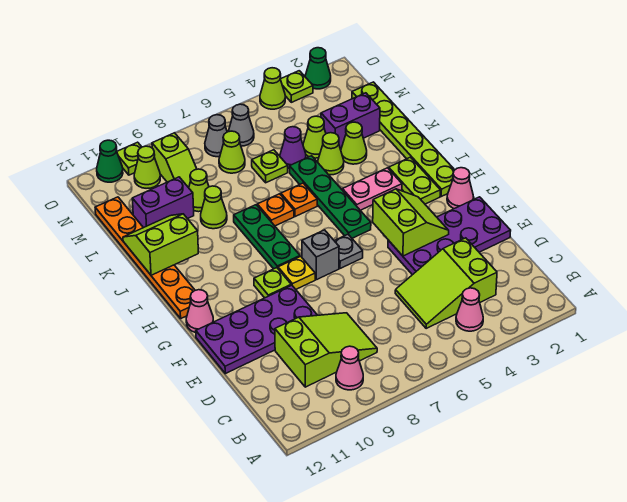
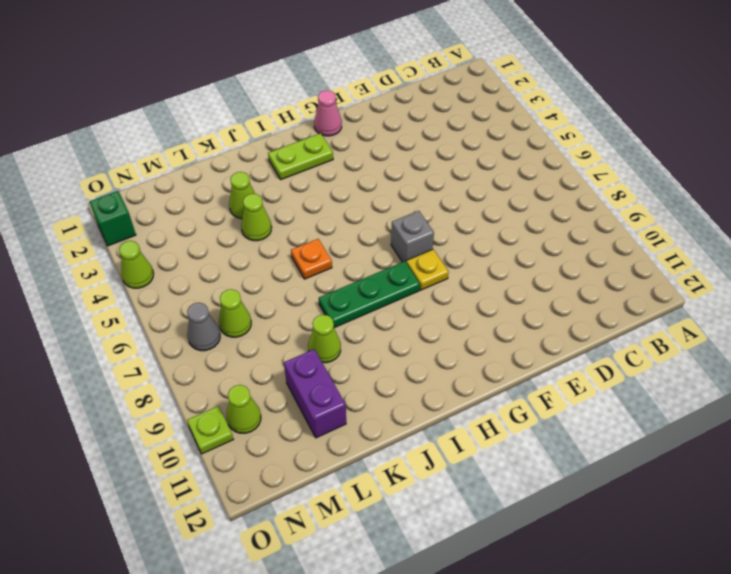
green 1x1 brick [90,191,136,246] -> green 1x1 cone [305,48,331,89]
none -> pink 1x1 cone [456,288,483,331]
none -> pink 1x1 cone [336,346,363,390]
none -> lime 2x3 slope [395,238,497,328]
none -> lime 2x3 slope [275,313,377,387]

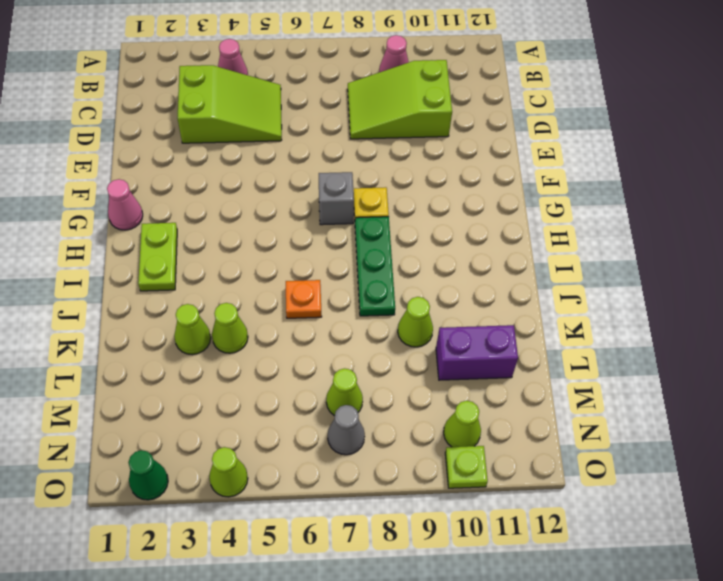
none -> purple 2x4 plate [388,197,511,275]
none -> purple 2x4 plate [196,285,317,374]
none -> grey 1x1 plate [335,234,363,268]
none -> lime 1x1 plate [254,268,291,298]

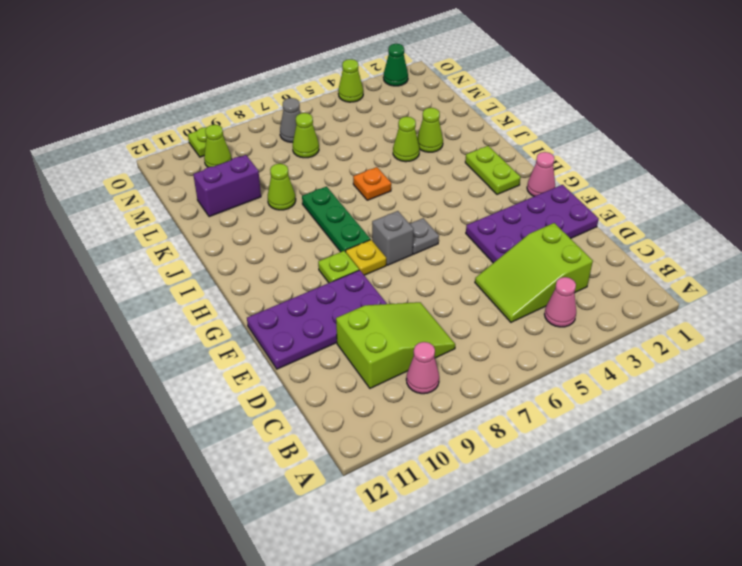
none -> pink 1x1 cone [186,290,214,332]
none -> lime 1x6 plate [352,82,454,196]
none -> green 1x4 plate [290,156,371,238]
none -> orange 1x6 plate [95,197,195,318]

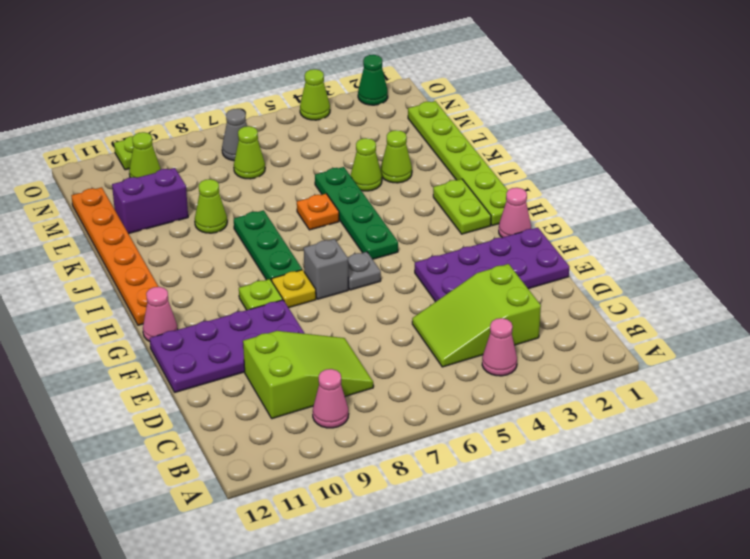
none -> pink 1x2 plate [342,168,402,210]
none -> orange 1x1 plate [257,194,294,226]
none -> purple 1x2 brick [321,93,380,149]
none -> lime 1x1 cone [303,116,326,158]

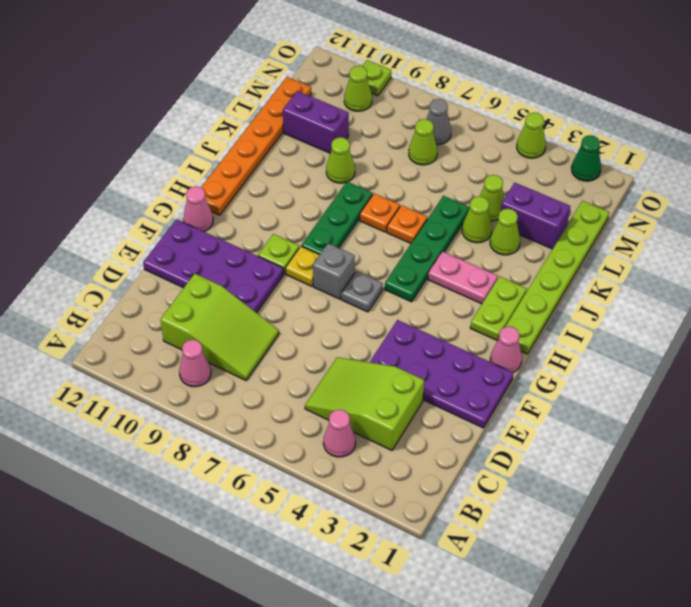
none -> purple 1x1 cone [280,127,306,168]
none -> lime 1x1 plate [252,150,288,183]
none -> lime 1x1 cone [189,169,209,212]
none -> lime 1x2 slope [152,133,197,188]

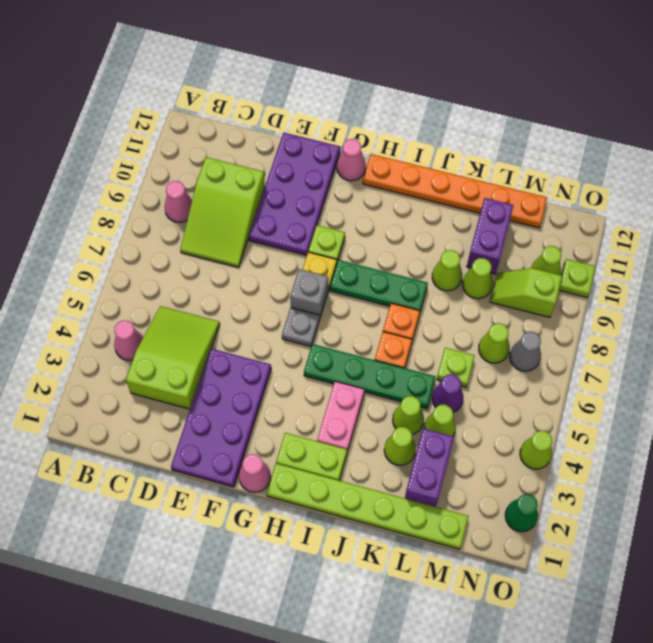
none -> grey 1x1 cone [228,104,254,146]
none -> lime 1x1 plate [281,71,313,102]
none -> green 1x1 cone [97,140,123,182]
none -> lime 2x2 slope [373,189,449,256]

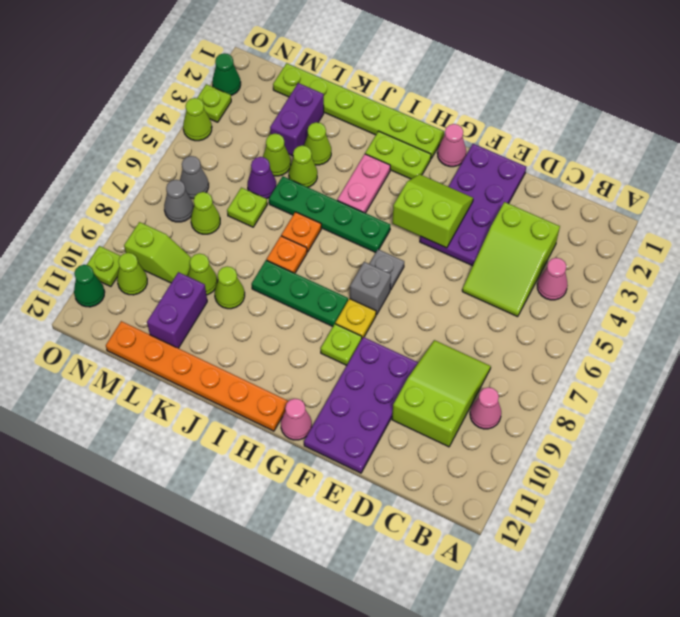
none -> lime 2x2 slope [123,214,198,275]

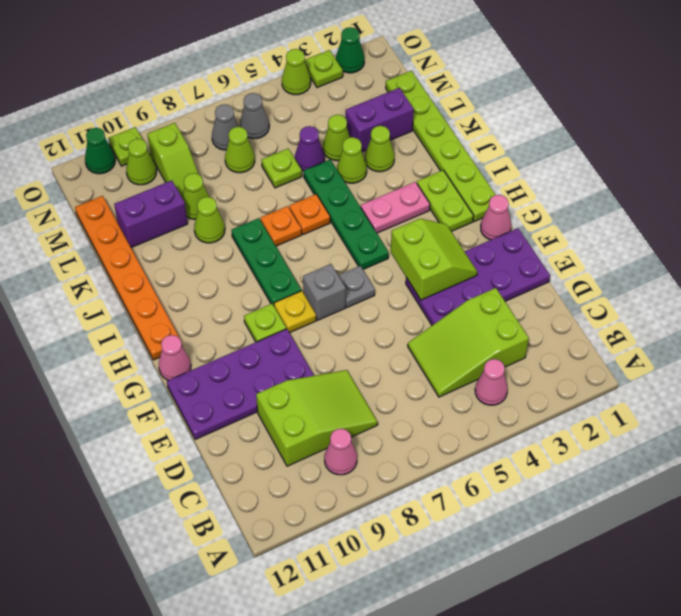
none -> lime 2x2 slope [123,214,198,275]

